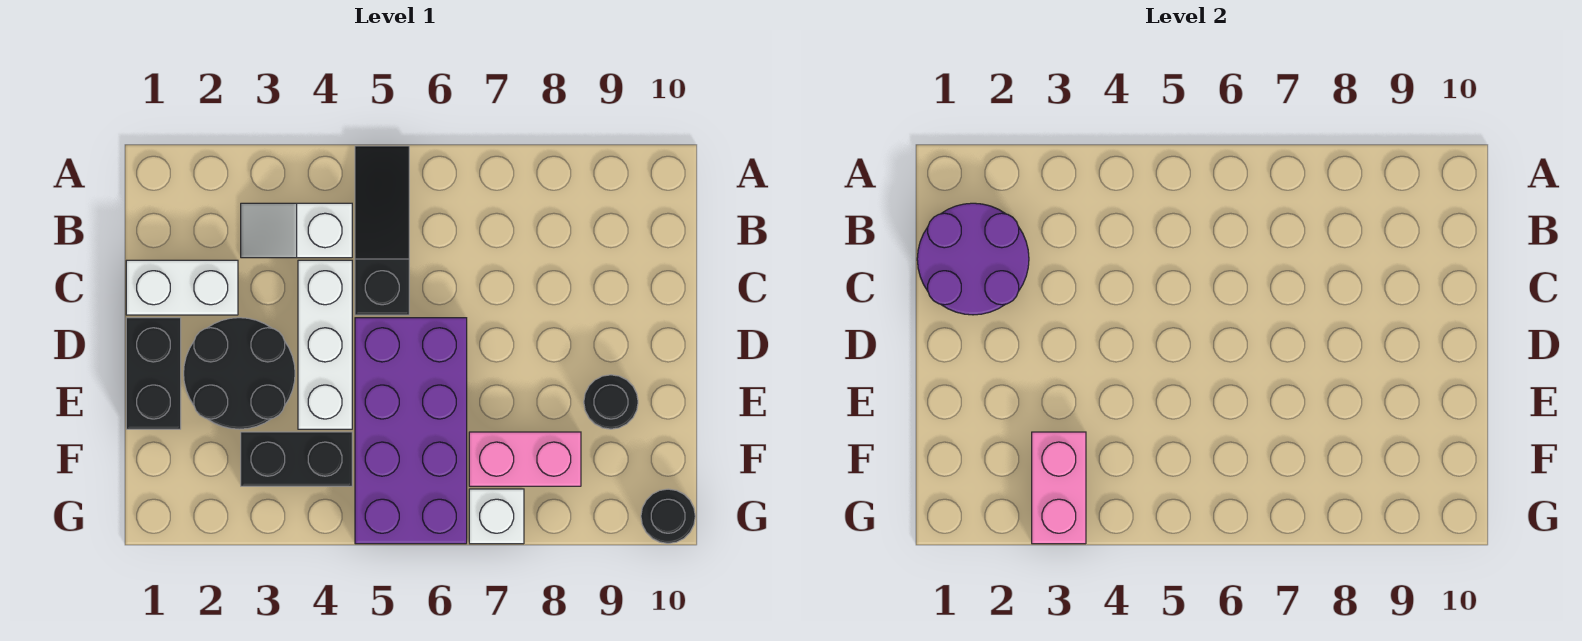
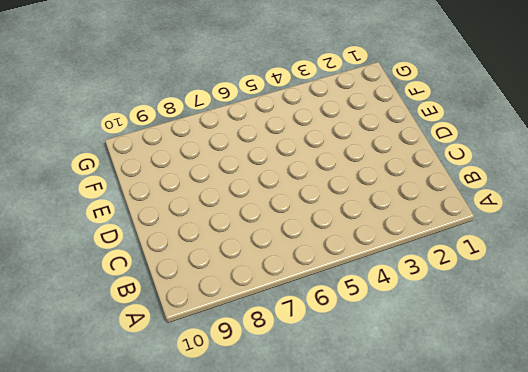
none -> black 1x3 slope [355,146,409,315]
none -> white 1x2 slope [241,203,352,258]
none -> white 1x2 brick [126,260,238,315]

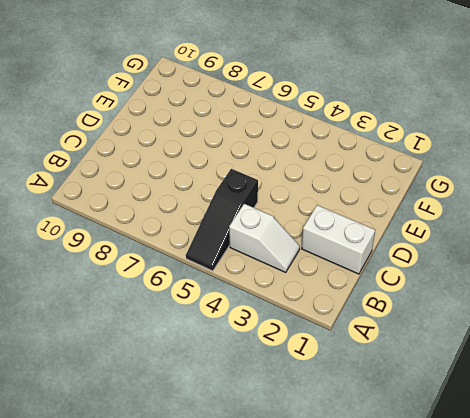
none -> white 1x3 brick [298,260,352,429]
none -> black 1x2 brick [126,318,181,429]
none -> black 2x2 round brick [184,318,295,429]

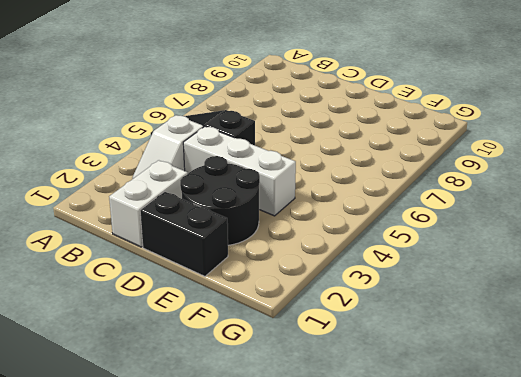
none -> purple 2x4 brick [355,318,467,544]
none -> black 1x1 round brick [584,375,638,429]
none -> black 1x2 brick [241,432,352,486]

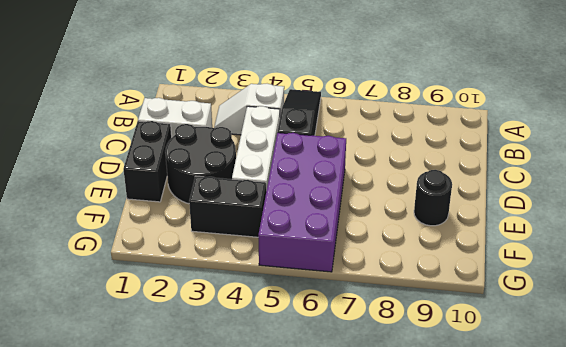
none -> pink 1x2 brick [469,432,581,486]
none -> white 1x1 brick [469,489,524,544]
none -> black 1x1 round brick [641,489,695,543]

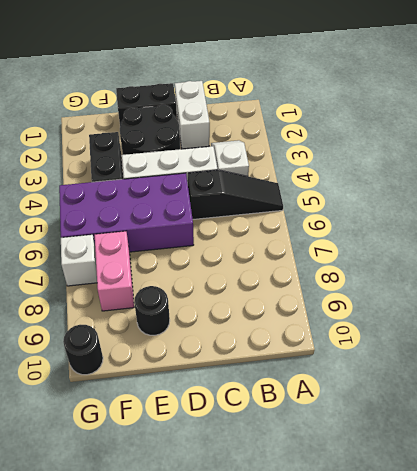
none -> purple 2x2 round brick [917,203,1029,315]
none -> pink 1x2 brick [1032,432,1086,544]

